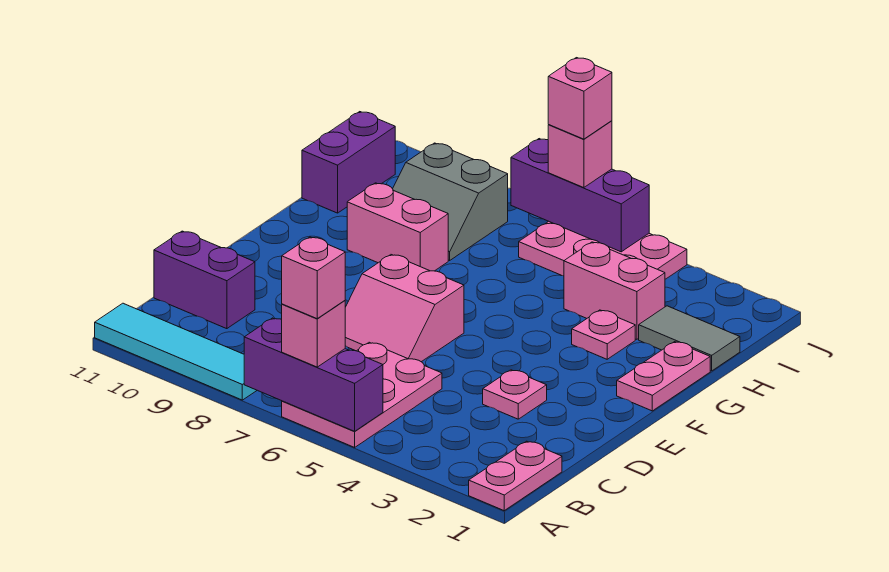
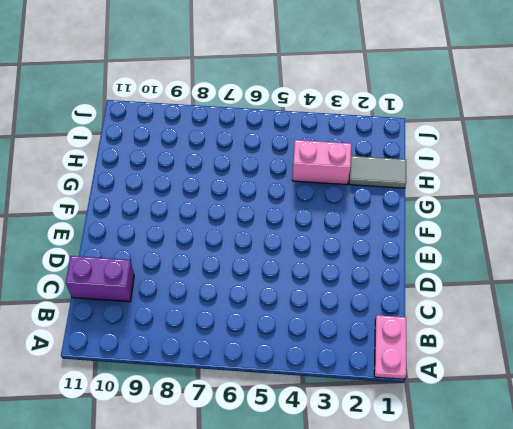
none -> pink 2x3 plate [282,342,442,447]
none -> cyan 1x4 tile [95,303,257,400]
none -> pink 1x1 plate [483,370,547,419]

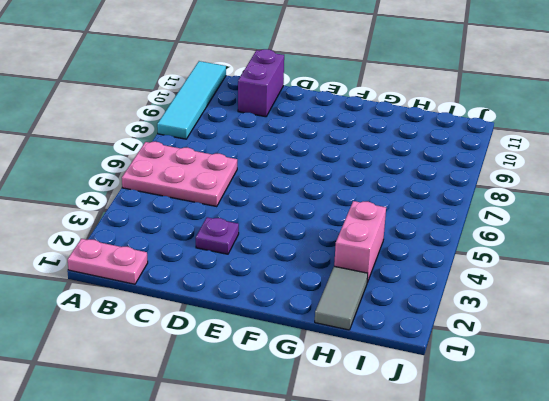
purple 1x1 plate [196,217,239,254] -> pink 1x1 plate [483,370,547,419]
none -> pink 2x2 slope [345,255,464,362]
none -> pink 1x2 plate [617,342,710,411]
none -> pink 1x1 plate [572,310,635,359]

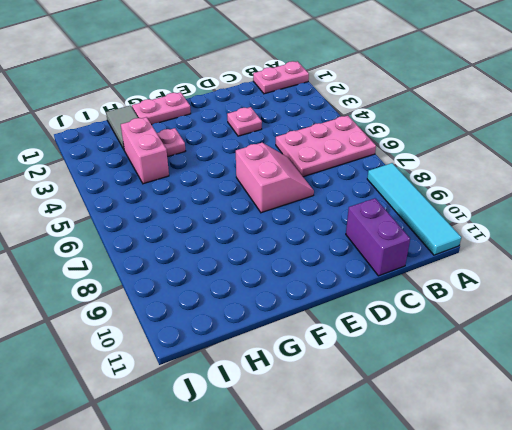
none -> pink 1x2 brick [347,183,448,271]
none -> grey 2x2 slope [393,143,508,260]
none -> purple 1x2 brick [302,112,395,213]

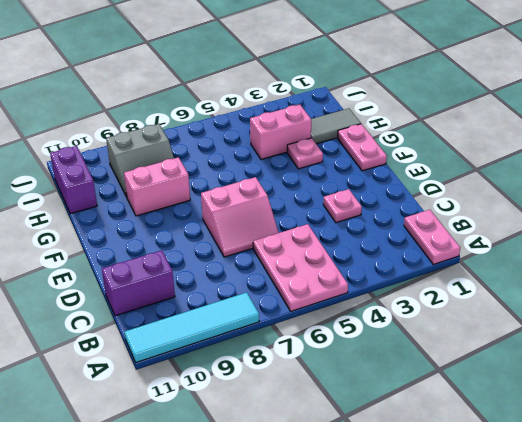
none -> pink 2x3 plate [519,221,687,279]
none -> purple 1x3 brick [244,318,383,431]
none -> purple 1x3 brick [511,139,649,252]

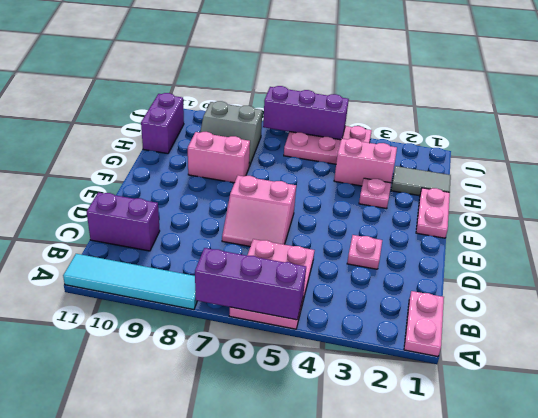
none -> pink 1x1 brick [282,301,345,367]
none -> pink 1x1 brick [548,121,612,188]
none -> pink 1x1 brick [282,237,345,319]

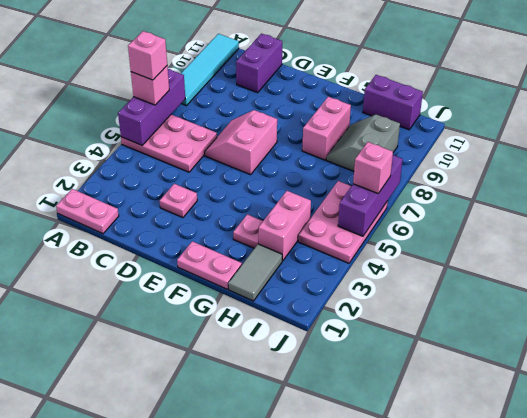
none -> pink 1x1 brick [548,58,612,139]

